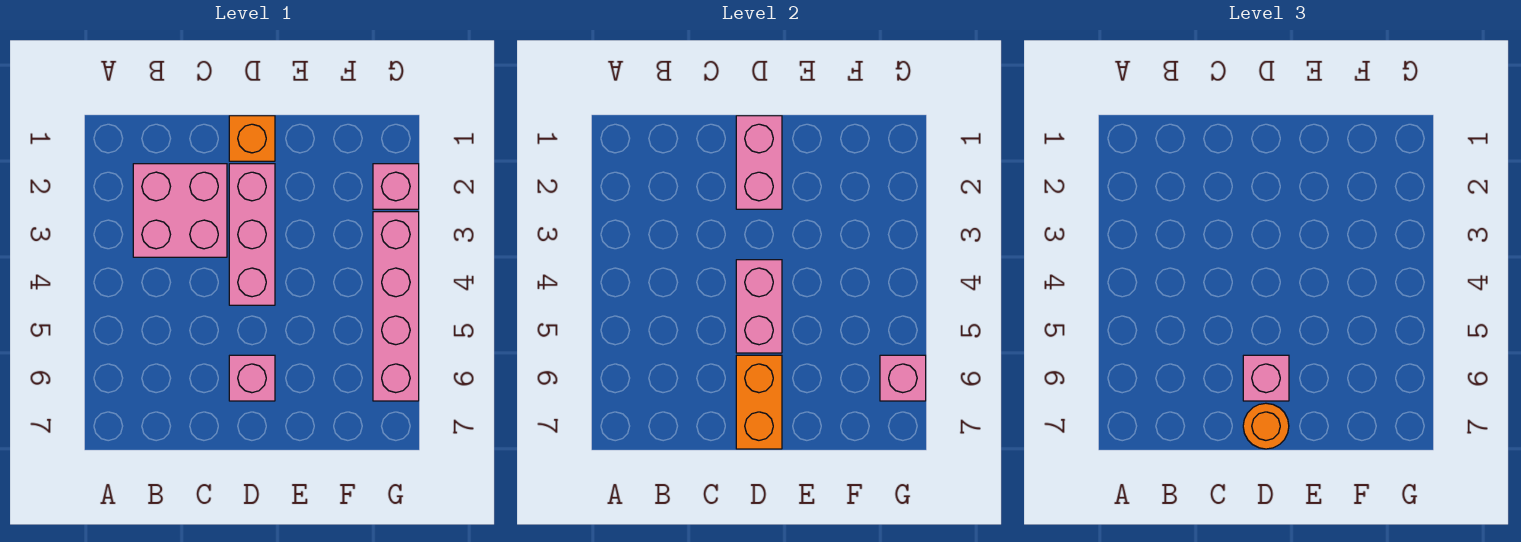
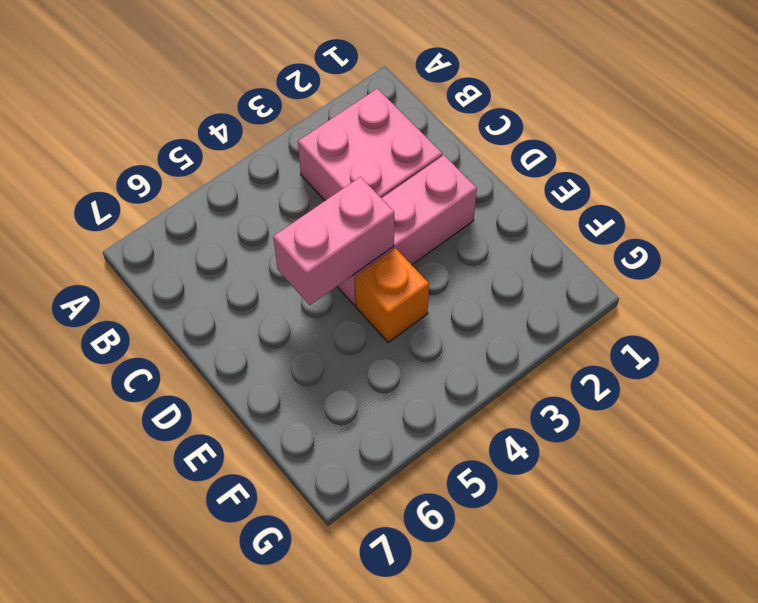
orange 1x1 brick [355,248,429,342] -> orange 1x1 brick moved to [229,116,275,161]
none -> pink 1x1 brick [229,355,275,401]
none -> pink 1x1 brick [373,164,419,209]
none -> pink 1x4 brick [373,212,419,401]

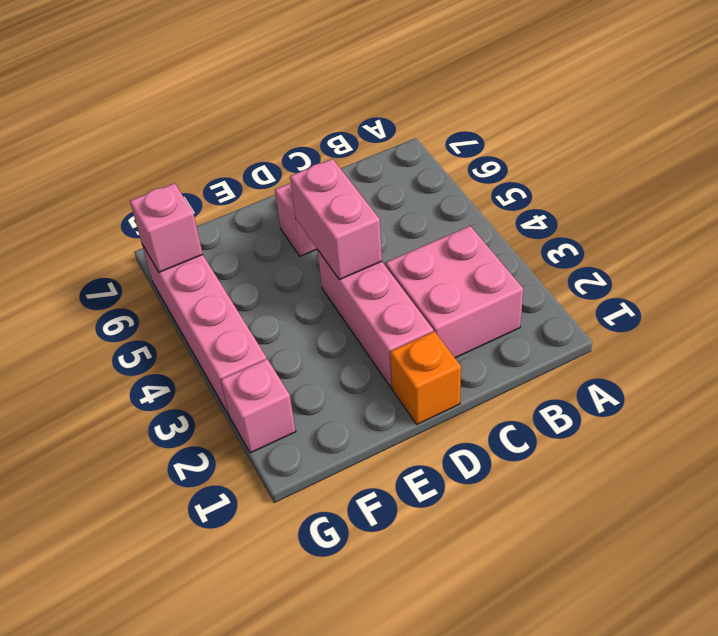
none -> pink 1x2 brick [736,116,782,209]
none -> orange 1x2 brick [736,355,782,449]
none -> pink 1x1 brick [1243,355,1289,401]

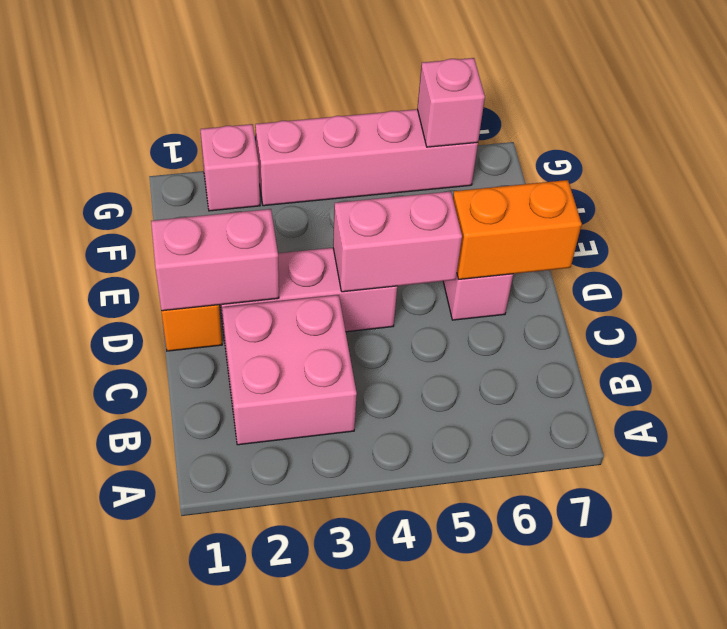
none -> pink 1x1 brick [1243,355,1289,401]
none -> orange 1x1 round brick [1243,403,1289,449]

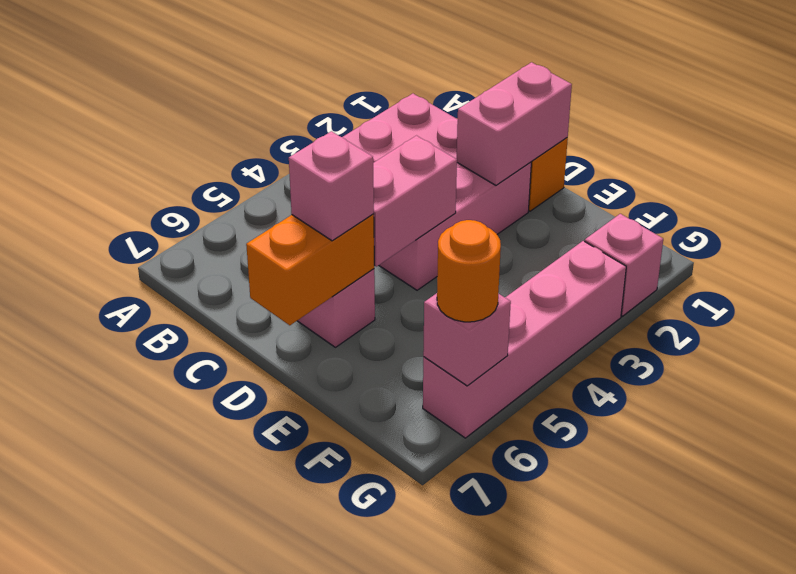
orange 1x1 round brick [437,220,501,322] -> orange 1x1 round brick moved to [1243,403,1289,449]

